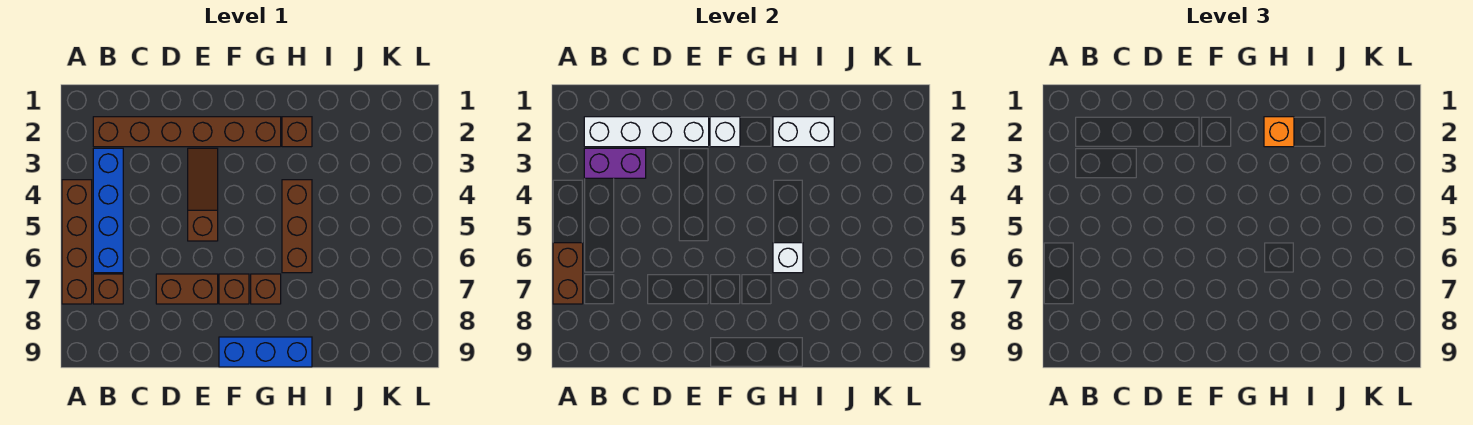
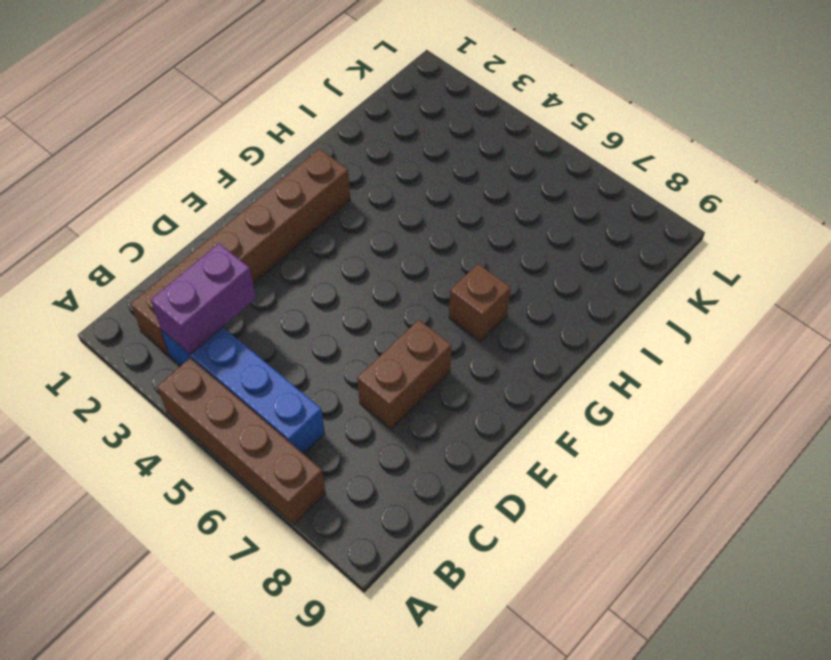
none -> brown 1x1 brick [93,274,123,304]
none -> brown 1x3 slope [188,148,218,241]
none -> brown 1x1 brick [219,274,249,304]

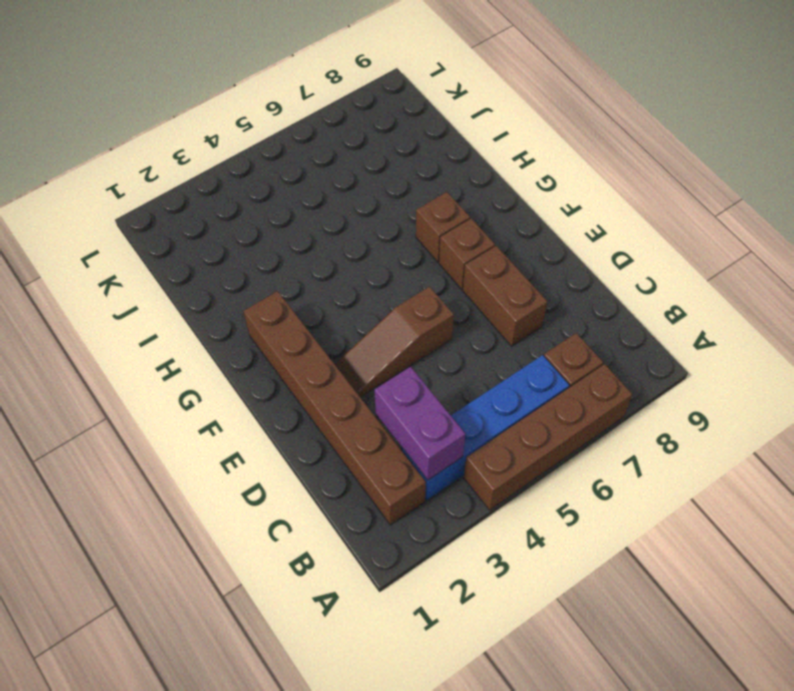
none -> blue 1x3 brick [219,337,312,367]
none -> brown 1x1 brick [282,117,312,147]
none -> brown 1x3 brick [282,180,312,273]

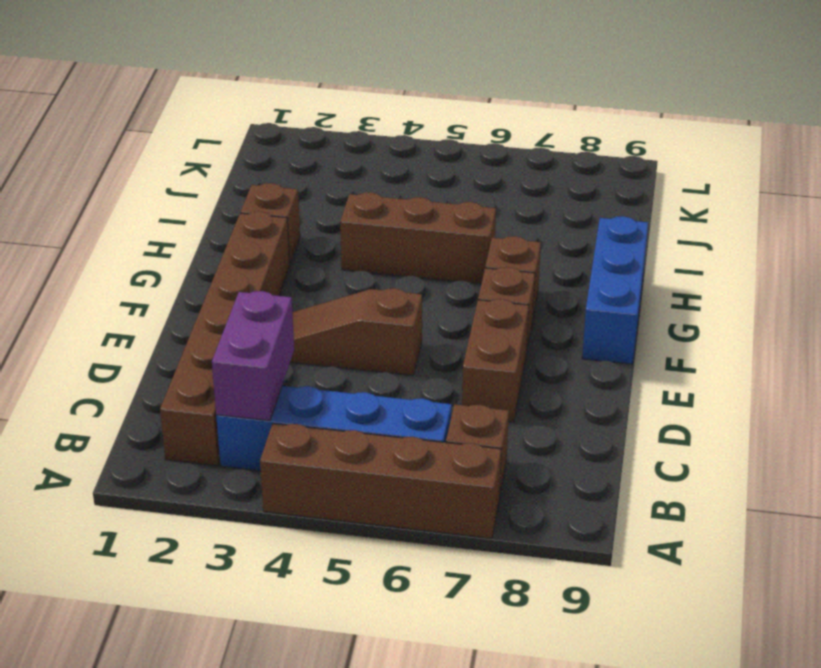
none -> brown 1x2 brick [553,243,583,304]
none -> white 1x4 brick [584,117,709,147]
none -> white 1x1 brick [710,117,740,147]

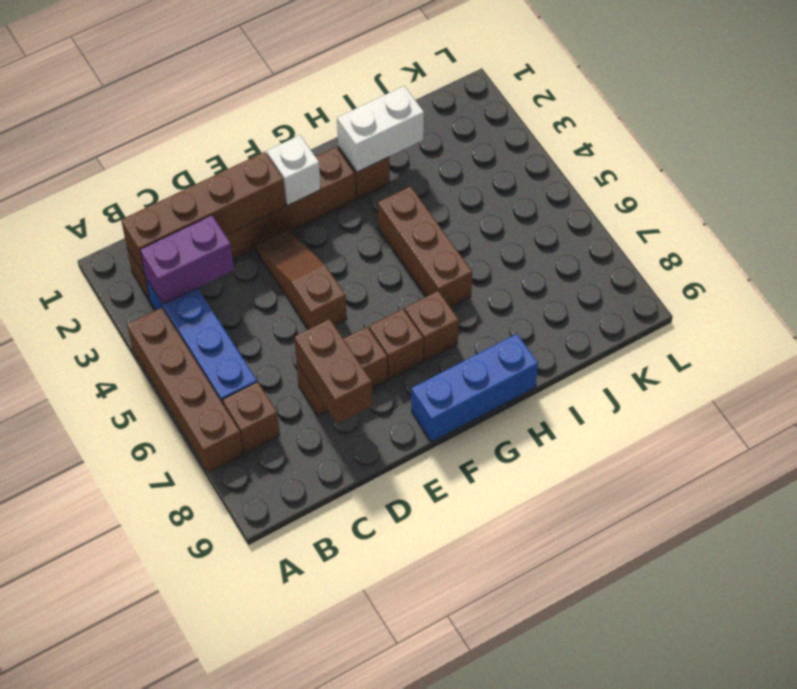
brown 1x4 brick [121,152,286,274] -> white 1x4 brick [584,117,709,147]
brown 1x2 brick [294,319,372,424] -> brown 1x2 brick moved to [553,243,583,304]
none -> white 1x1 brick [773,243,803,273]
none -> orange 1x1 brick [1264,117,1294,147]

